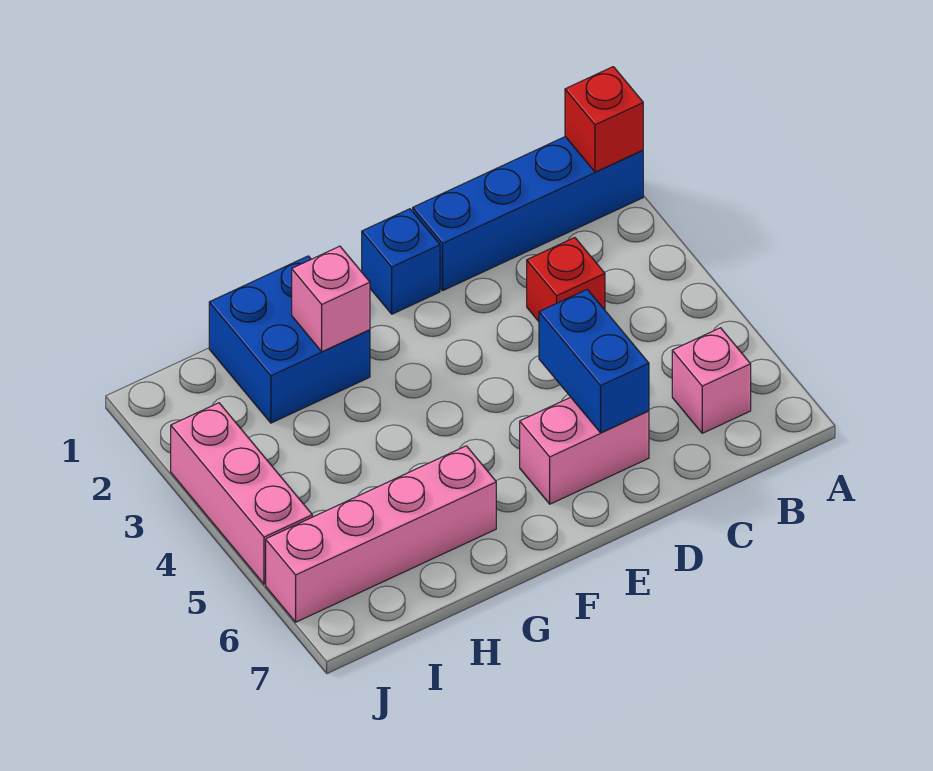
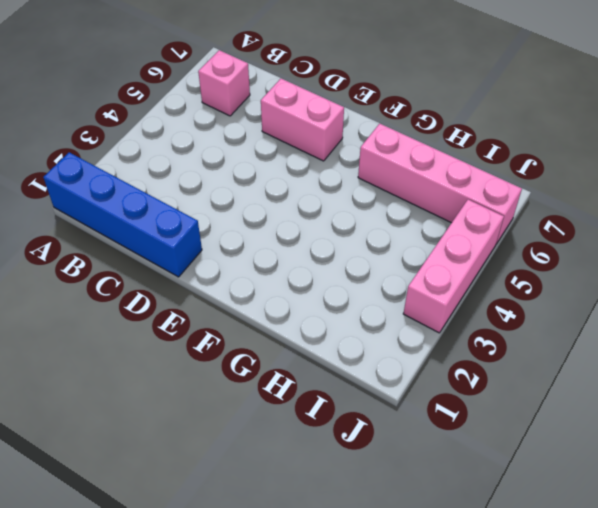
none -> red 1x1 brick [527,238,605,321]
none -> blue 1x1 brick [362,209,440,314]

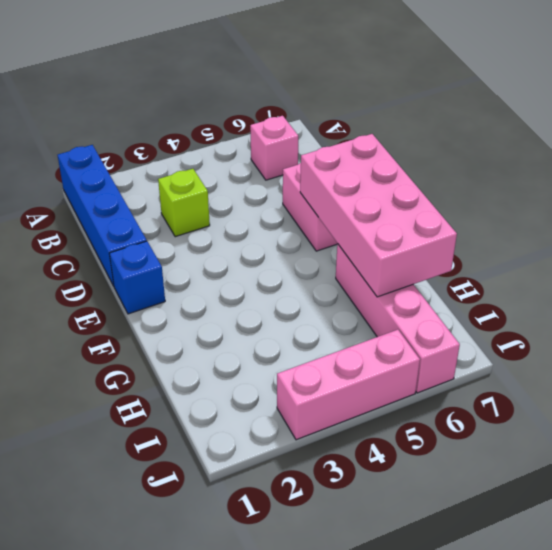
lime 1x1 brick [158,169,210,237] -> red 1x1 brick [527,238,605,321]
pink 2x4 brick [300,134,457,297] -> none
none -> blue 2x2 brick [209,256,370,423]
none -> red 1x1 brick [565,67,643,172]

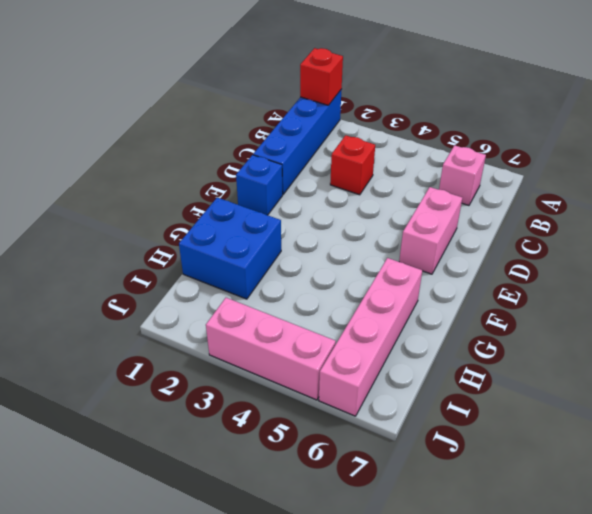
none -> blue 1x2 brick [539,289,649,433]
none -> pink 1x1 brick [292,246,370,352]

